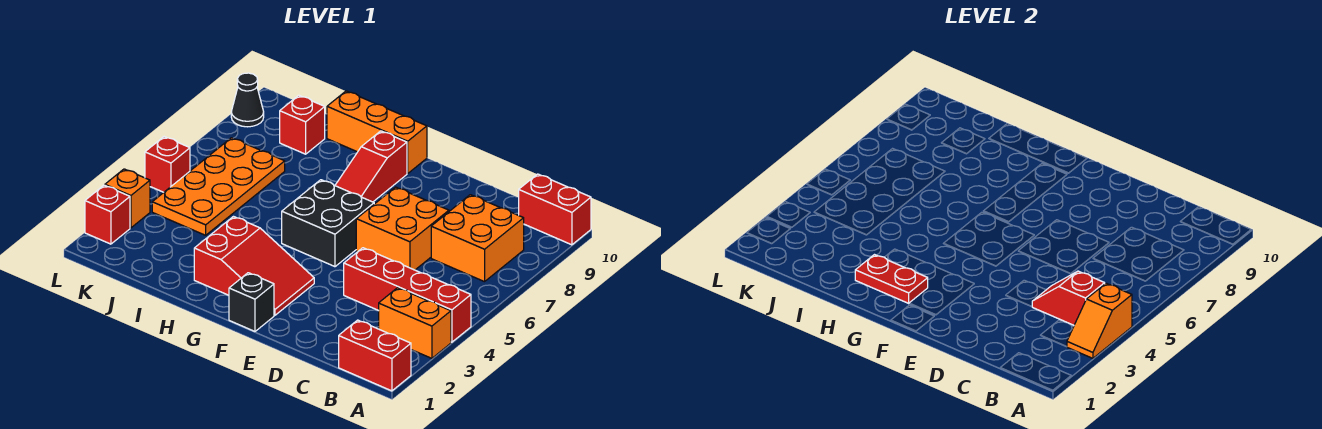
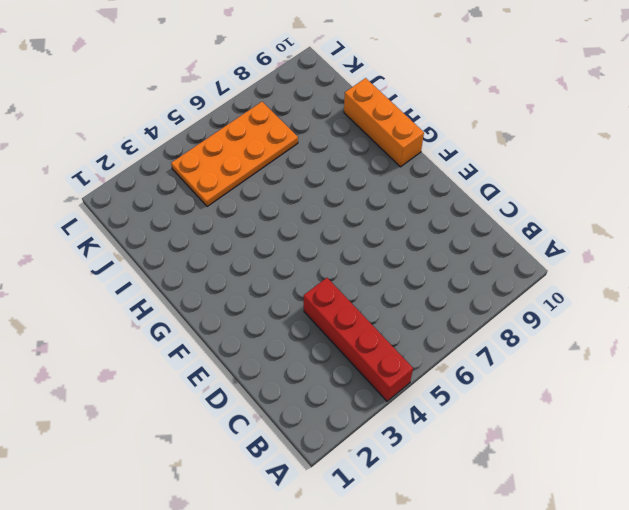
none -> red 1x2 brick [339,320,411,391]
none -> orange 1x2 brick [379,288,451,358]
none -> red 1x2 brick [519,174,591,245]

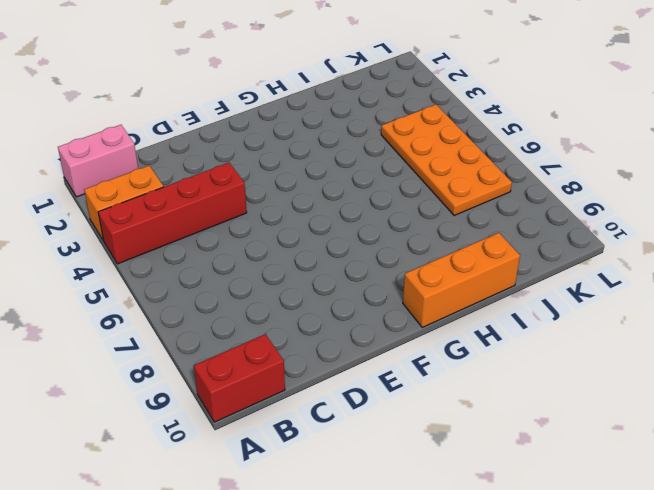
pink 1x2 brick [58,125,138,197] -> red 1x2 brick [339,320,411,391]
none -> orange 2x2 brick [431,195,524,282]
none -> orange 2x2 brick [356,187,449,270]
none -> black 1x1 brick [229,273,274,331]

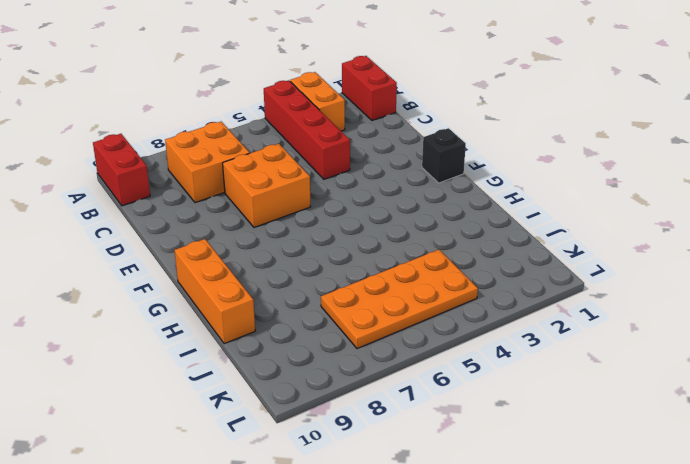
none -> red 2x3 slope [194,217,314,315]
none -> black 2x2 brick [282,180,374,267]
none -> red 1x3 slope [335,131,407,202]

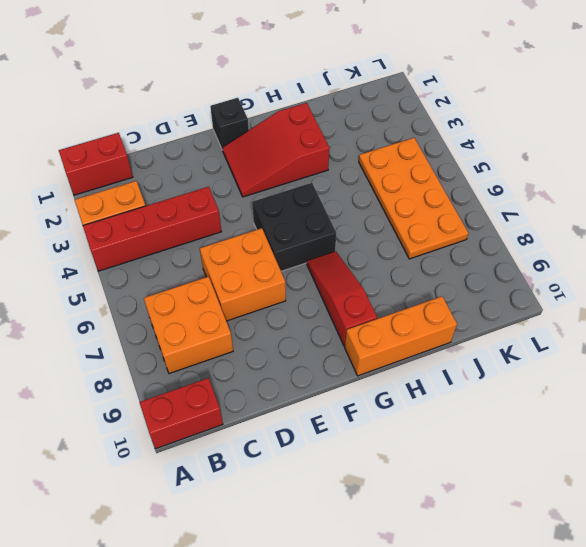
none -> red 1x1 brick [280,95,325,154]
none -> red 1x1 brick [85,185,130,244]
none -> orange 1x1 brick [105,169,150,228]

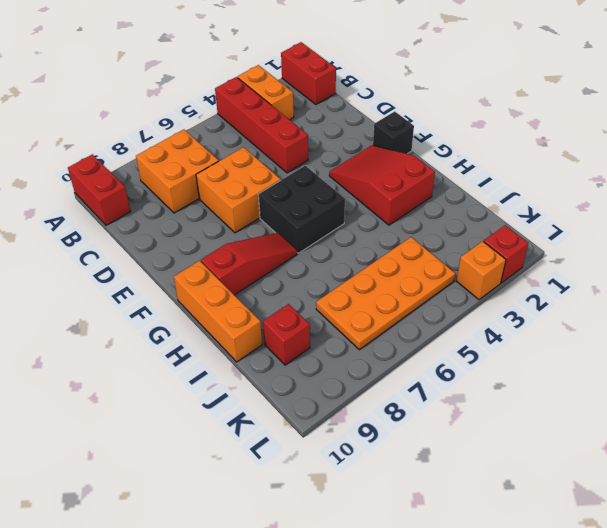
none -> red 1x1 brick [145,137,190,192]
none -> black 1x1 cone [231,73,264,127]
none -> orange 1x2 slope [1067,283,1132,358]

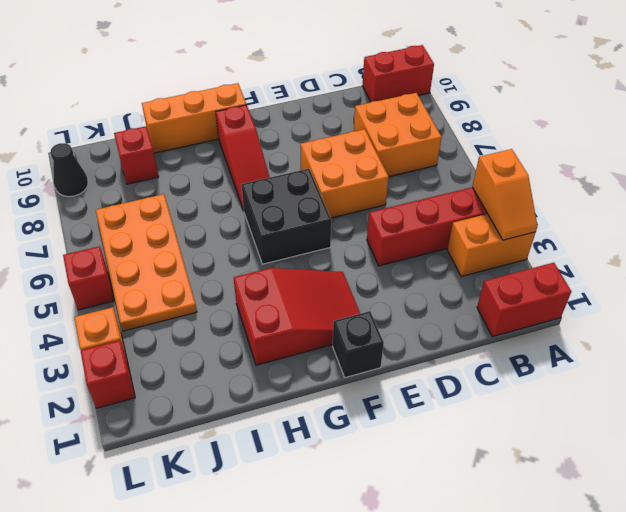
none -> red 1x2 slope [1032,271,1105,325]
none -> red 1x2 plate [855,255,928,303]

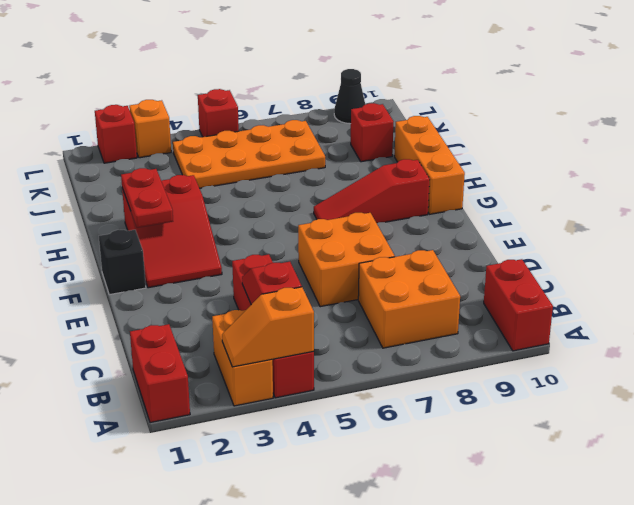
none -> black 2x2 brick [282,180,374,267]

